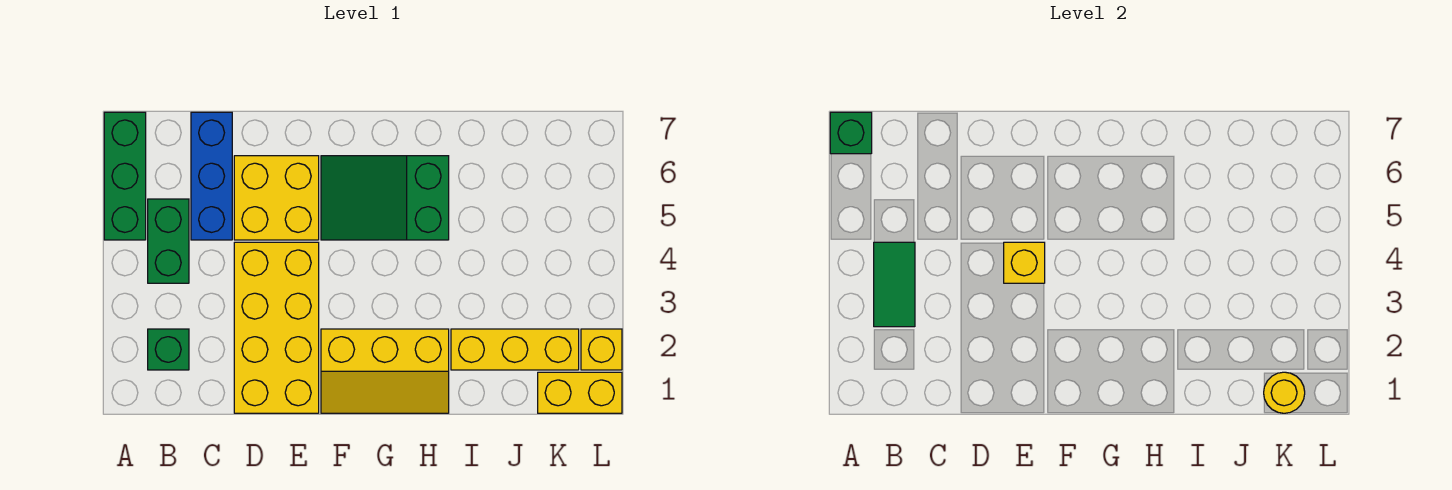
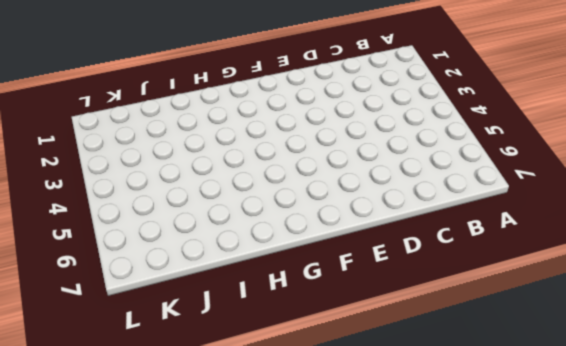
none -> green 1x3 brick [104,112,146,240]
none -> green 1x1 brick [148,329,189,370]
none -> green 1x2 brick [148,199,189,283]

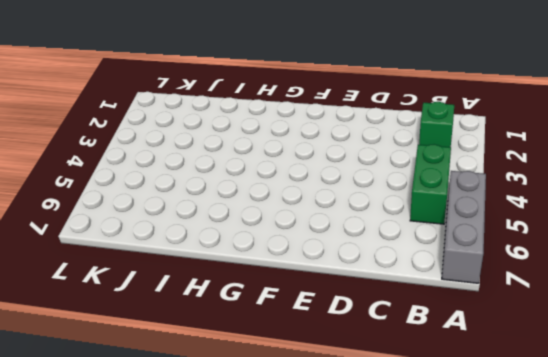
grey 1x3 brick [442,171,486,283] -> green 1x3 brick [104,112,146,240]
none -> blue 1x3 brick [191,112,232,240]
none -> yellow 2x4 brick [234,242,319,413]
none -> yellow 2x2 brick [234,156,319,240]

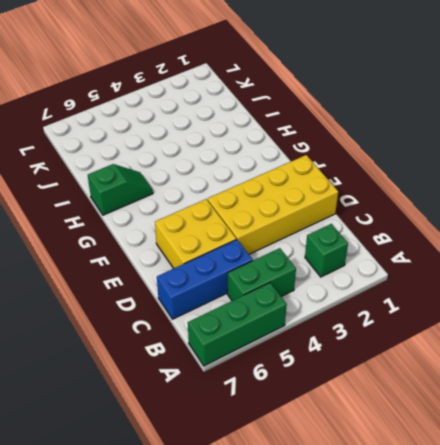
green 1x2 slope [88,164,153,215] -> green 2x3 slope [321,156,449,240]
none -> yellow 2x3 slope [321,329,449,413]
none -> yellow 1x3 brick [451,329,579,370]
none -> yellow 1x2 brick [538,372,622,413]

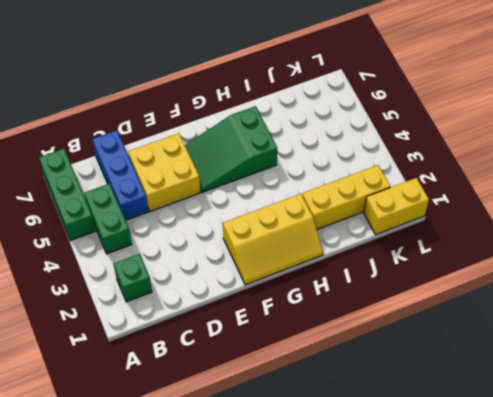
none -> yellow 2x4 brick [234,242,319,413]
none -> yellow 1x1 brick [581,329,622,370]
none -> green 1x1 brick [830,112,872,154]

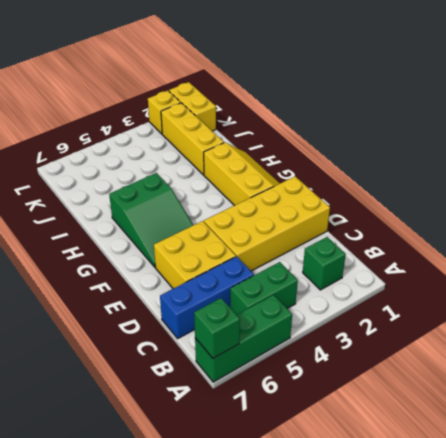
none -> green 1x2 tile [874,242,915,327]
none -> yellow 1x1 brick [1004,242,1045,283]
none -> yellow 1x1 round brick [1264,372,1305,413]

